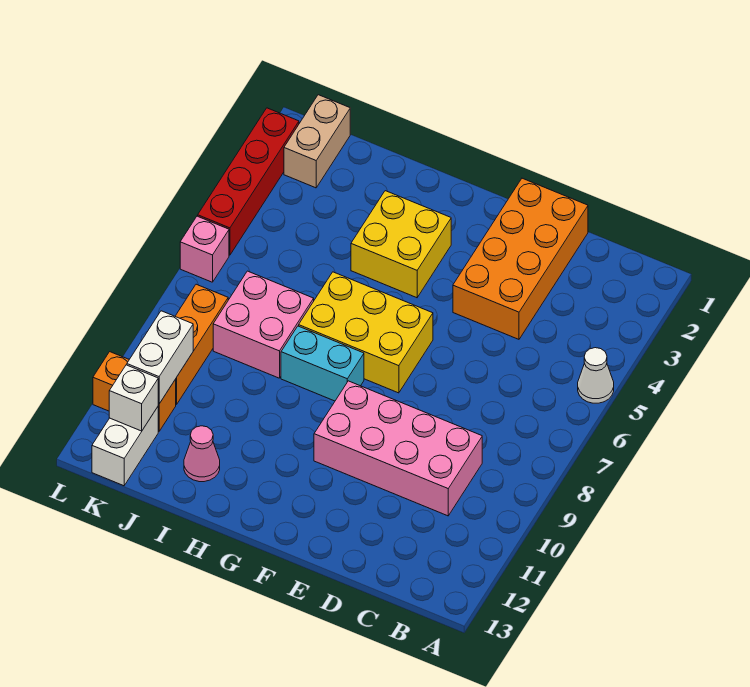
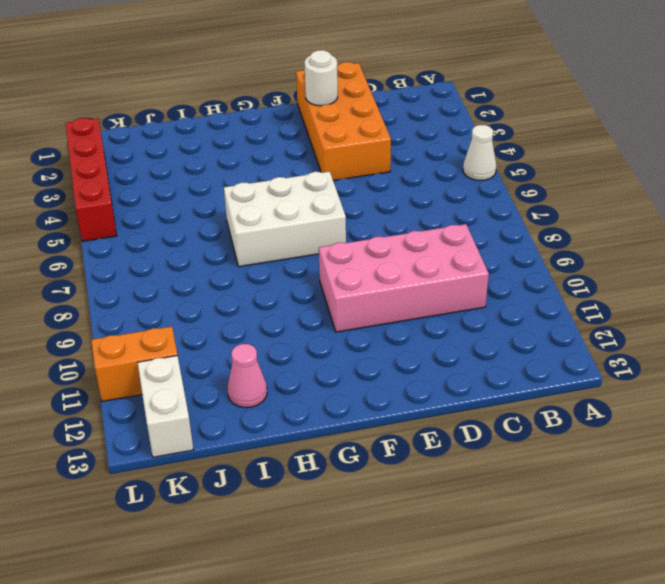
white 1x1 round brick [304,50,338,106] -> none
white 2x3 brick [224,172,346,267] -> yellow 2x3 brick [299,272,433,393]
none -> yellow 2x2 brick [351,191,451,298]
none -> cyan 1x2 brick [281,326,364,401]
none -> pink 2x2 brick [213,271,314,378]

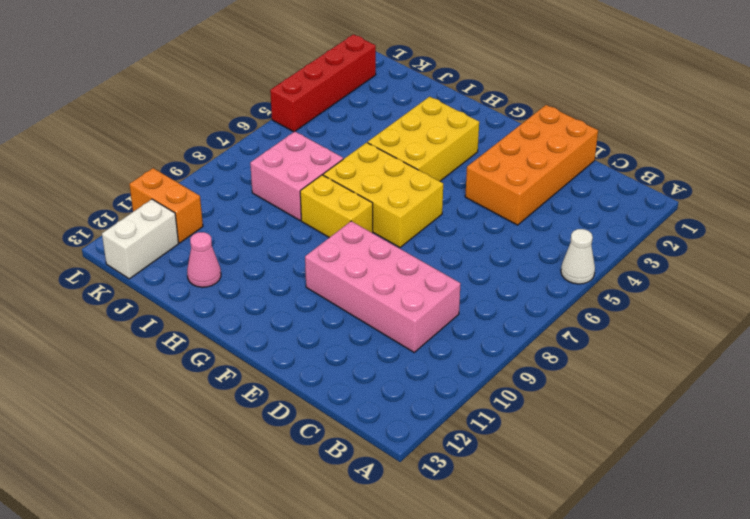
yellow 2x3 brick [368,97,479,181] -> yellow 2x2 brick [351,191,451,298]
yellow 1x2 brick [300,175,373,238] -> cyan 1x2 brick [281,326,364,401]
none -> tan 1x2 brick [284,95,350,188]
none -> orange 1x3 brick [175,284,228,405]
none -> pink 1x1 brick [180,216,229,282]

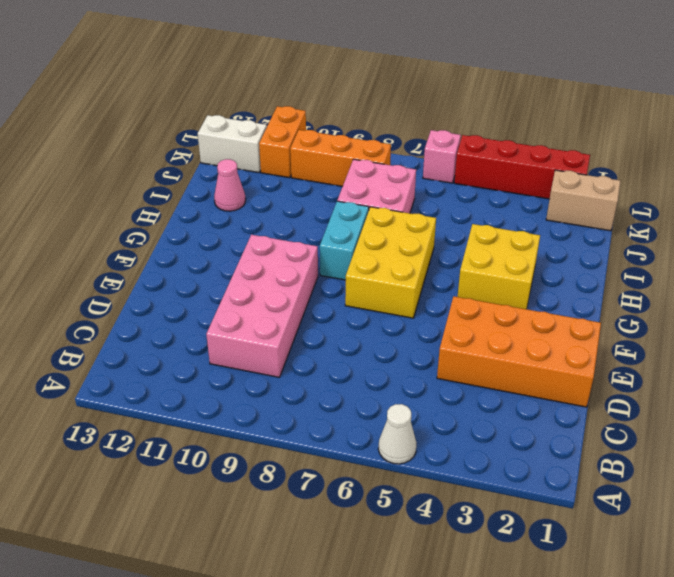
none -> white 1x2 brick [127,311,193,404]
none -> white 1x1 brick [109,365,158,431]

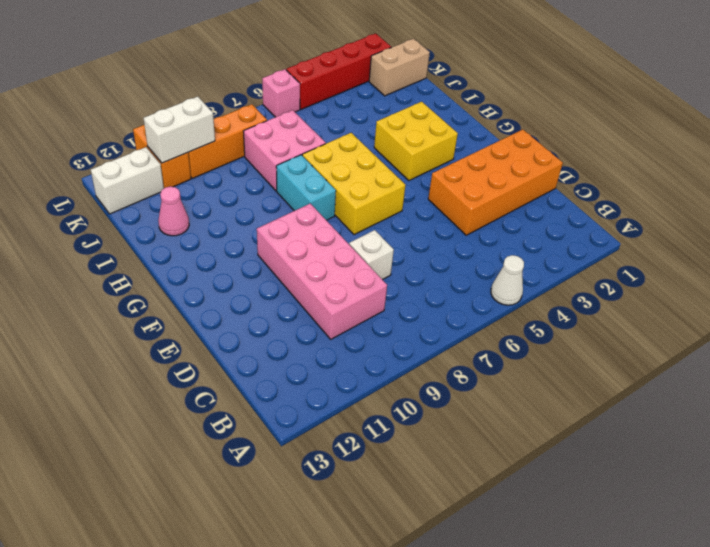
white 1x1 brick [349,230,394,280] -> white 1x1 brick moved to [109,365,158,431]

